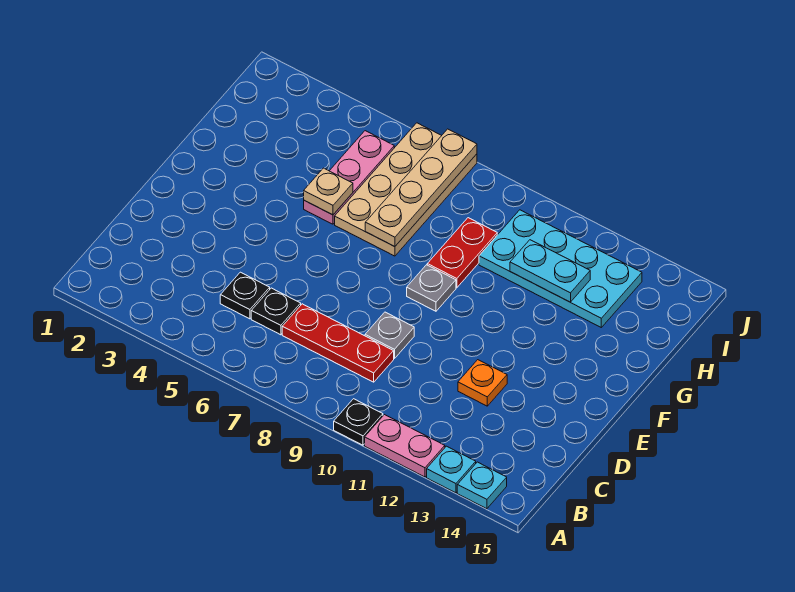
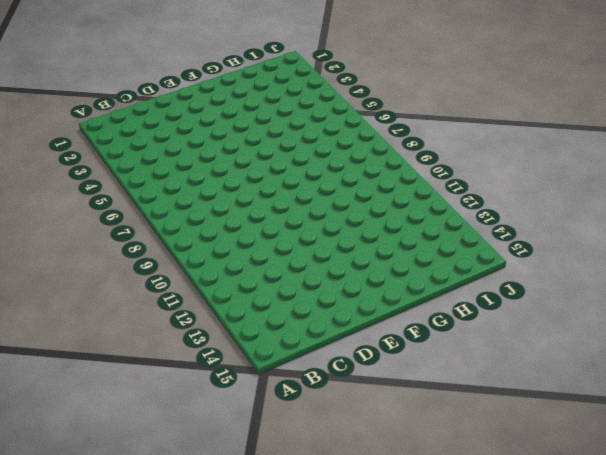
none -> black 1x1 plate [334,399,383,445]
none -> pink 1x2 plate [365,415,445,477]
none -> cyan 1x1 plate [427,446,476,493]

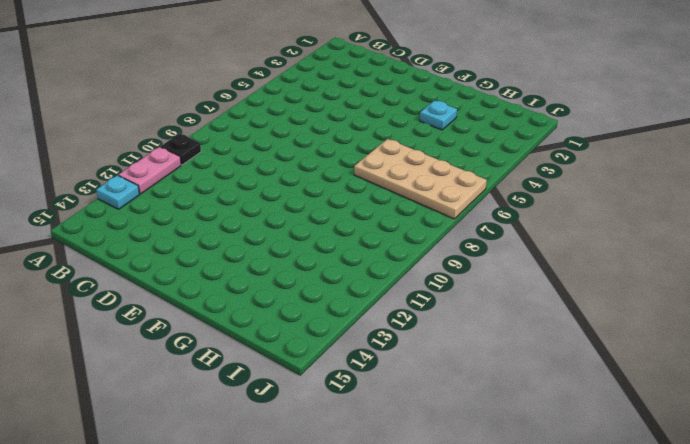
cyan 1x1 plate [420,100,457,130] -> cyan 1x1 plate moved to [457,462,507,509]
none -> black 1x1 plate [220,272,270,319]
none -> black 1x1 plate [251,288,301,335]
none -> red 1x3 plate [282,304,394,382]

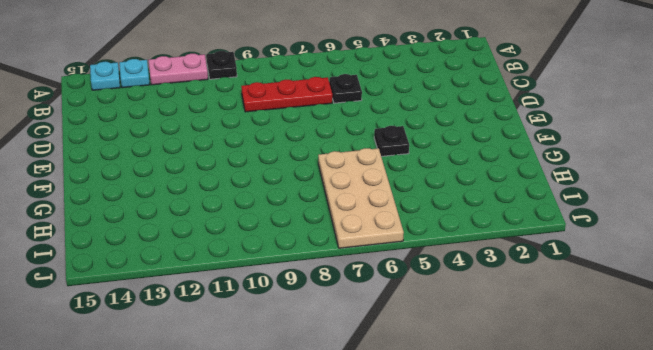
black 1x1 plate [374,126,409,156] -> black 1x1 plate moved to [220,272,270,319]
none -> grey 1x1 plate [365,312,414,359]
none -> orange 1x1 plate [458,360,507,406]
none -> grey 1x1 plate [407,265,456,311]

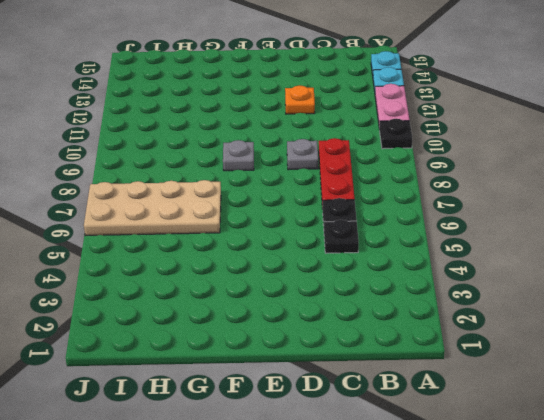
none -> pink 1x3 plate [304,131,394,224]
none -> red 1x2 plate [427,218,497,288]
none -> cyan 2x4 plate [479,210,642,327]

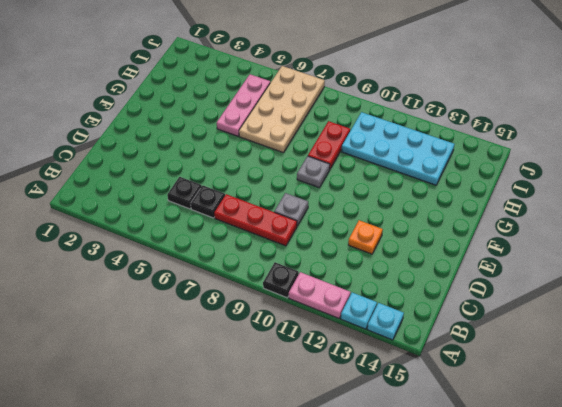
none -> tan 1x1 plate [304,168,353,215]
none -> tan 1x4 plate [365,129,477,247]
none -> cyan 1x2 plate [510,240,590,302]

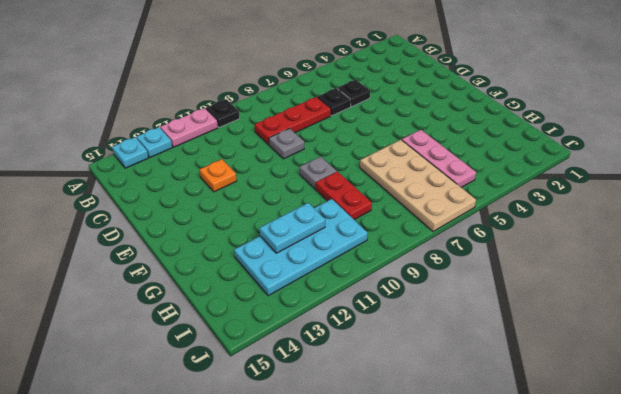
none -> tan 1x1 plate [304,168,353,215]
none -> tan 1x4 plate [365,129,477,247]

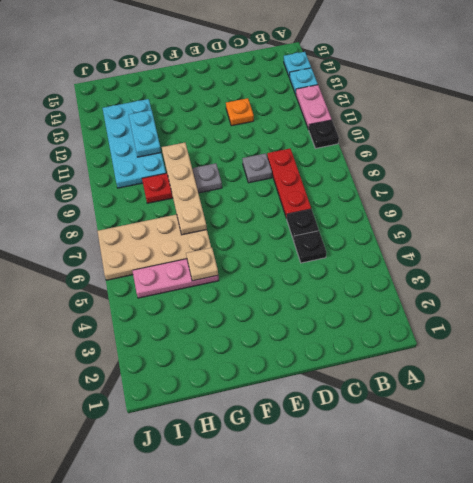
tan 1x4 plate [162,143,207,235] -> tan 1x4 plate turned to [365,129,477,247]

